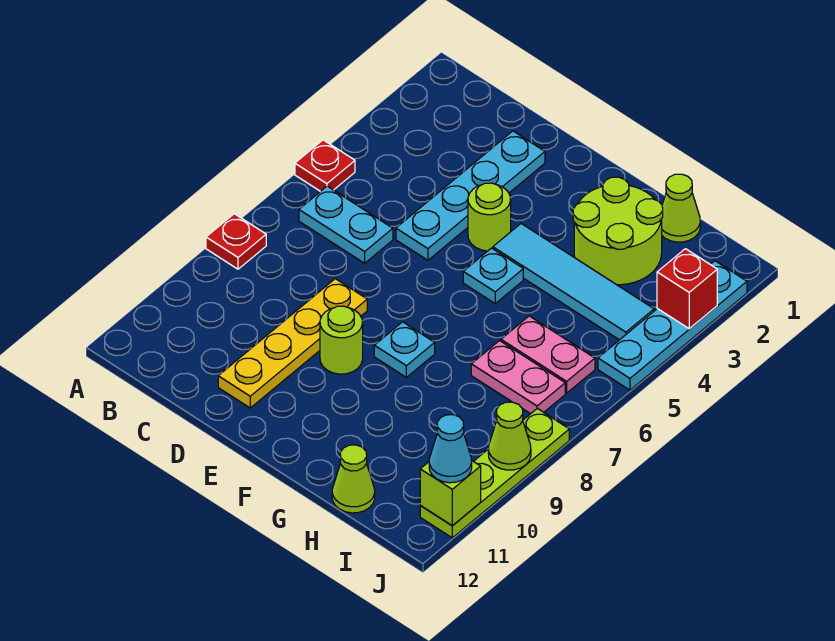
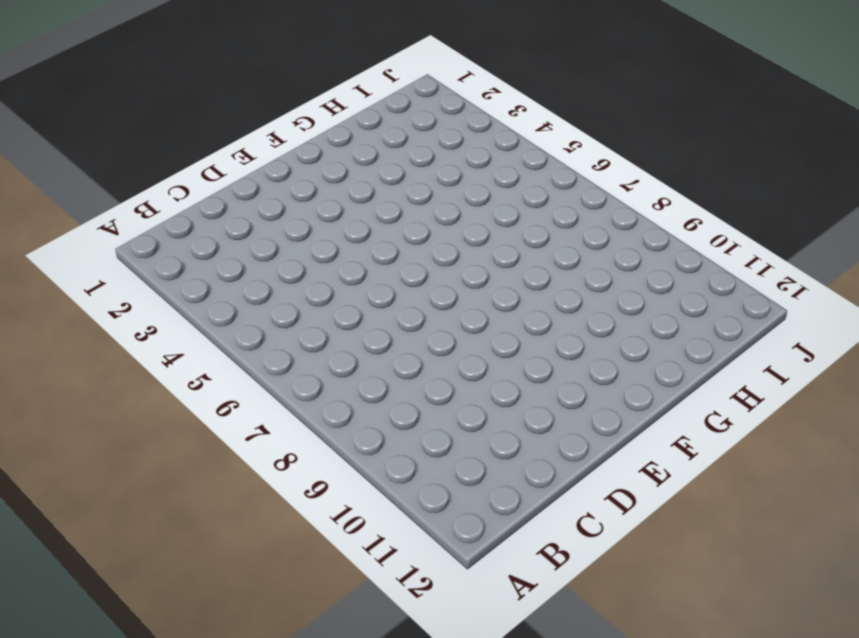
none -> red 1x1 plate [295,140,355,191]
none -> red 1x1 plate [206,214,266,269]
none -> cyan 1x2 plate [299,186,393,263]

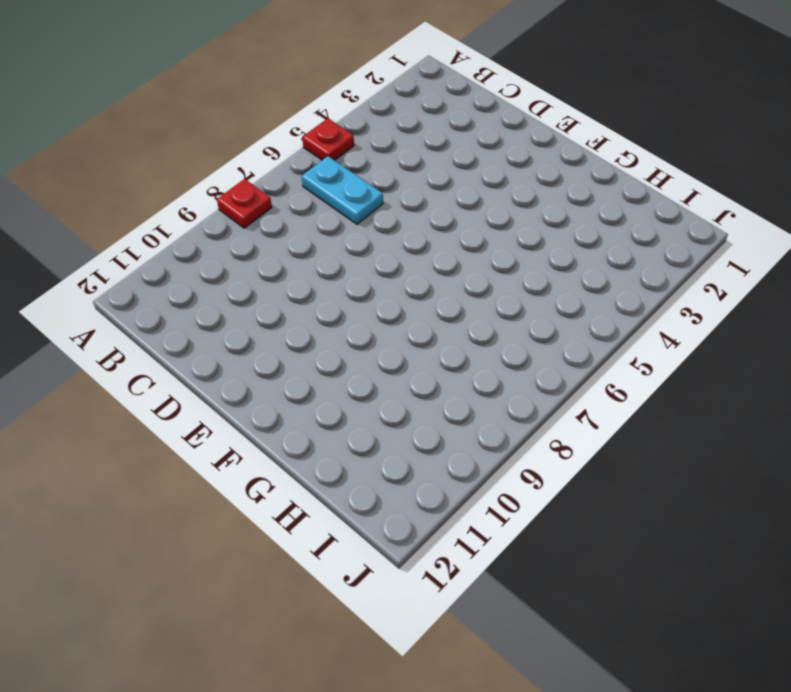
none -> cyan 1x4 plate [396,131,545,260]
none -> yellow 1x4 plate [218,279,367,408]
none -> lime 1x1 round brick [468,183,511,251]

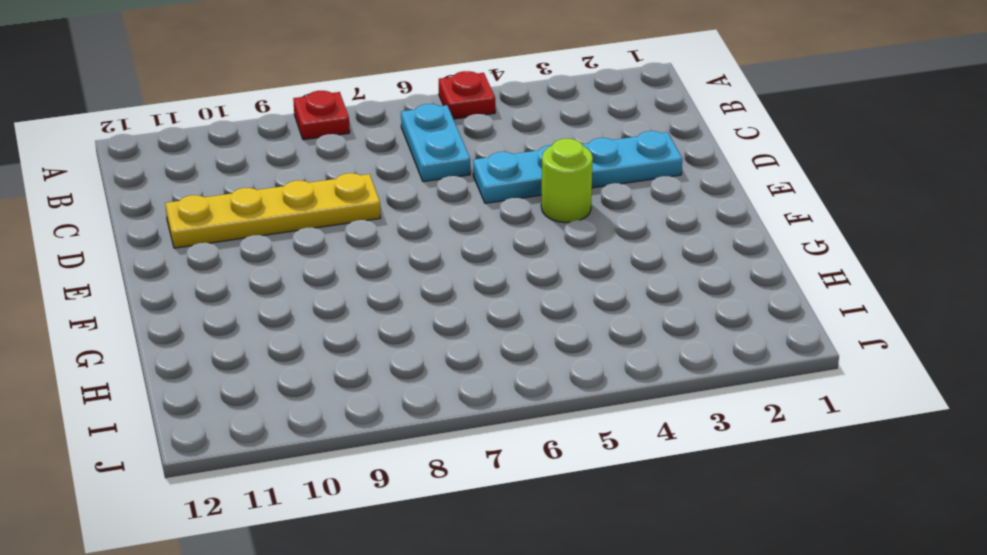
none -> lime 1x1 round brick [320,306,363,374]
none -> cyan 1x4 tile [493,224,654,340]
none -> cyan 1x1 plate [463,248,523,303]

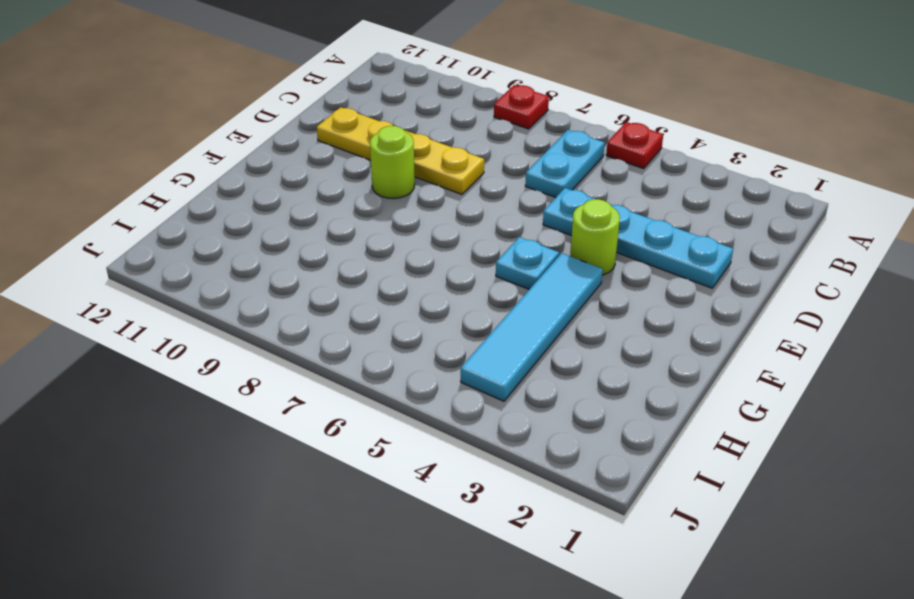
none -> cyan 1x1 plate [374,322,435,377]
none -> lime 2x2 round brick [573,177,663,285]
none -> lime 1x1 cone [662,174,700,242]

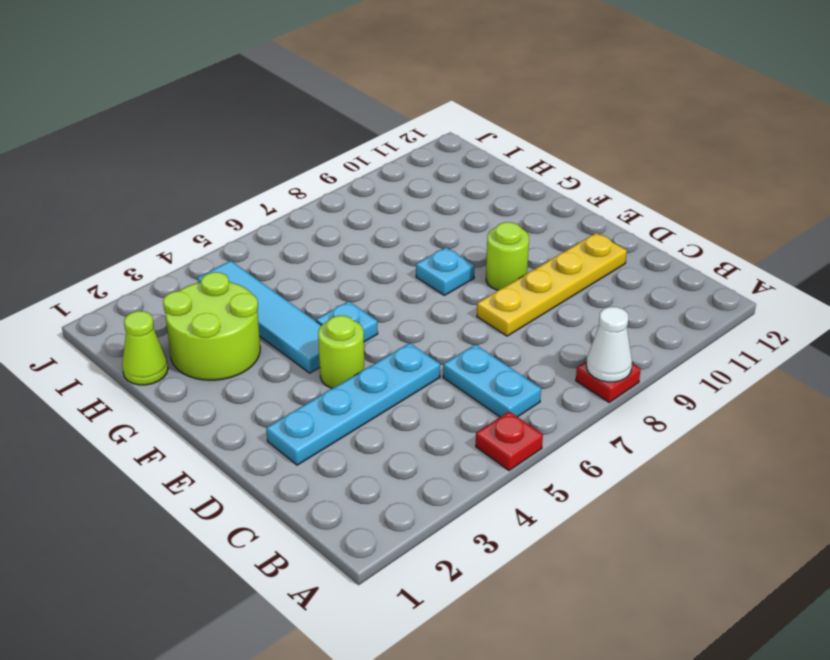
white 1x1 cone [586,307,632,382] -> none
none -> pink 1x2 plate [501,316,595,393]
none -> pink 1x2 plate [471,341,565,414]
none -> lime 1x1 cone [332,445,375,513]

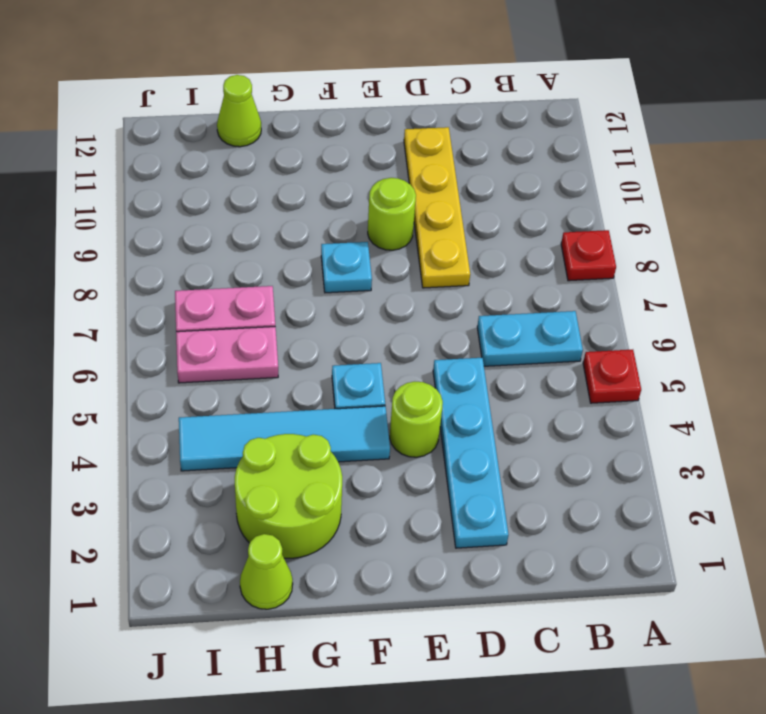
none -> cyan 1x4 plate [598,261,747,390]
none -> lime 1x4 plate [420,408,569,538]
none -> red 1x1 brick [657,249,717,329]

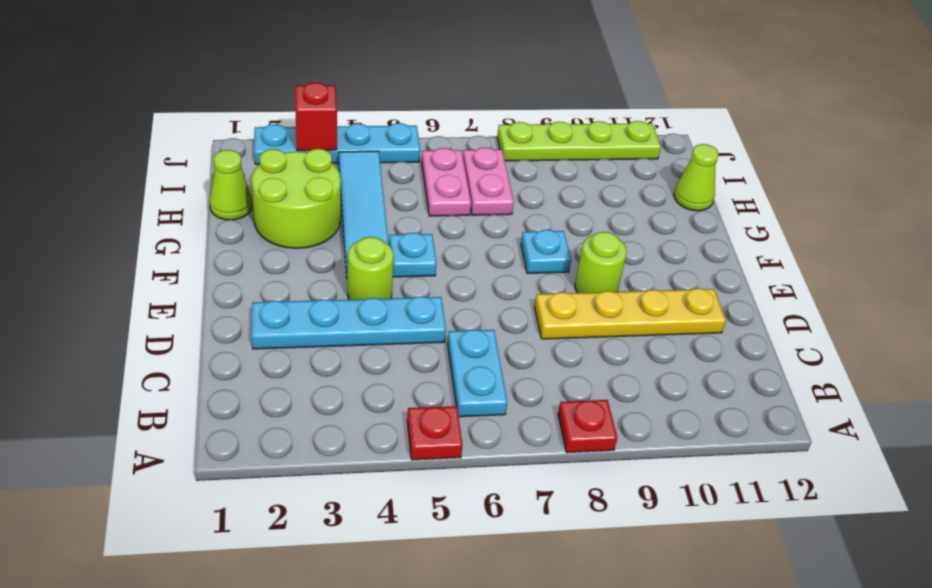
none -> lime 1x1 cone [488,402,531,470]
none -> lime 1x1 brick [420,461,481,525]
none -> cyan 1x1 cone [429,415,472,483]

